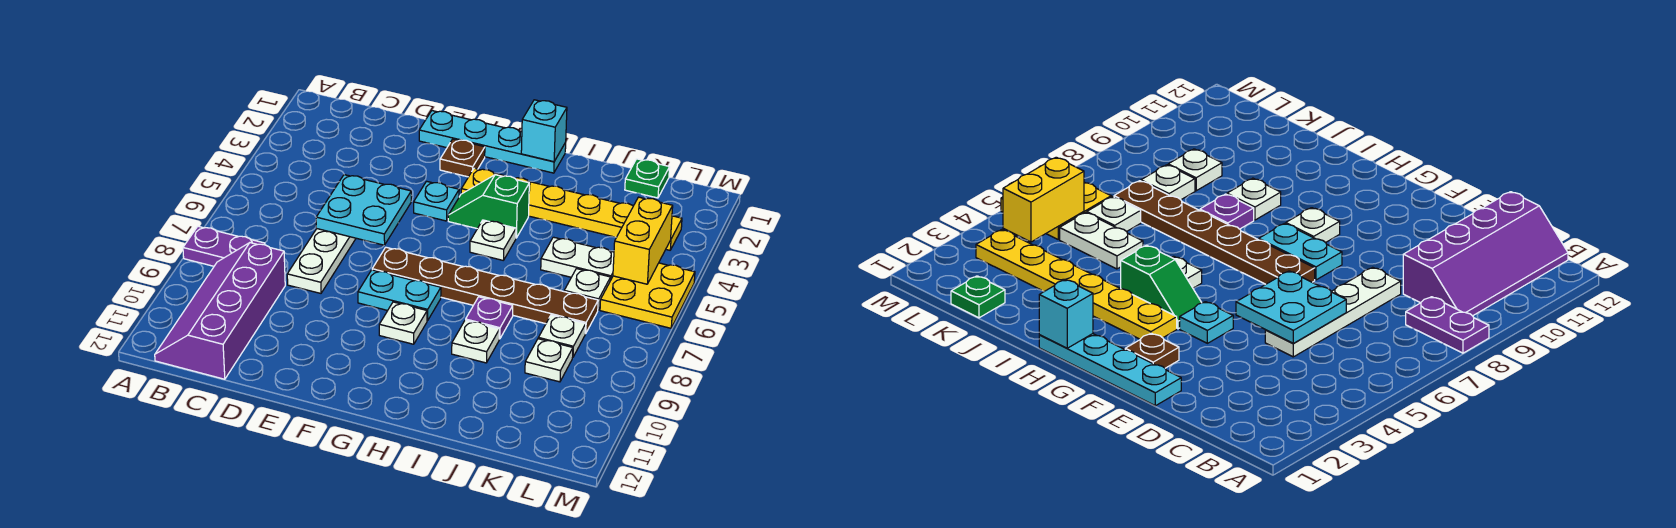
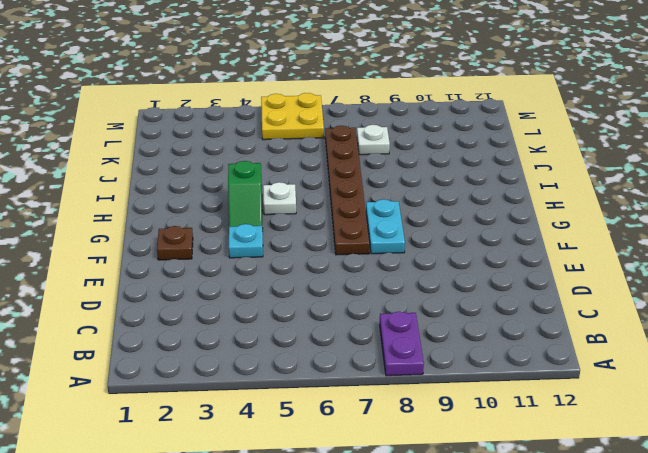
none -> purple 2x4 slope [155,243,285,379]
none -> white 1x4 plate [287,229,356,293]
none -> cyan 1x4 plate [419,111,566,173]

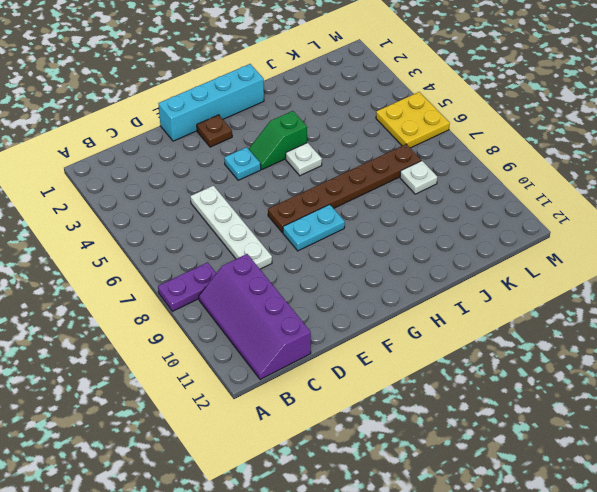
cyan 1x4 brick [158,64,264,141] -> cyan 1x4 plate [419,111,566,173]
none -> yellow 1x6 plate [461,168,682,250]
none -> white 1x1 plate [379,302,427,344]
none -> purple 1x1 plate [466,297,513,339]

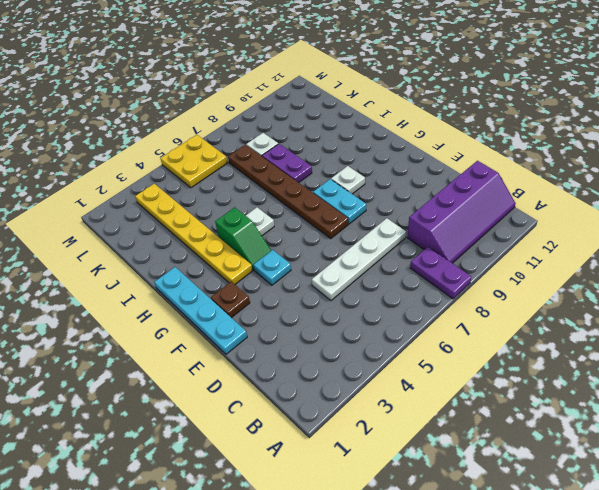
purple 1x2 plate [262,144,312,183] -> purple 1x1 plate [466,297,513,339]
none -> white 1x1 plate [452,320,500,363]
none -> white 1x2 plate [541,237,614,281]
none -> green 1x1 plate [625,159,670,198]

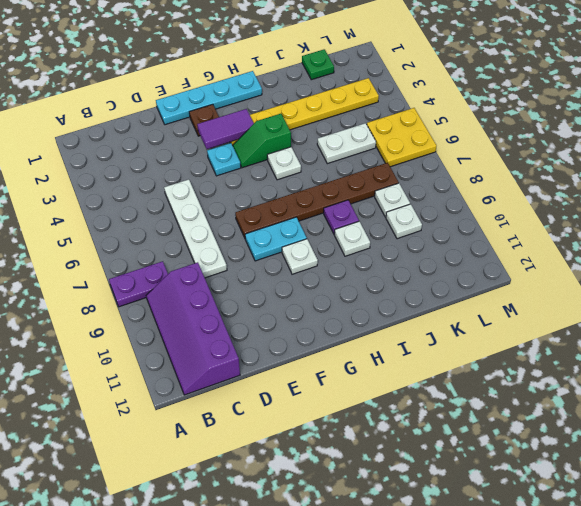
purple 1x2 tile [197,109,254,149] -> none
none -> white 1x1 plate [564,269,611,310]
none -> cyan 2x2 plate [316,175,411,245]
none -> cyan 1x1 brick [521,100,567,162]

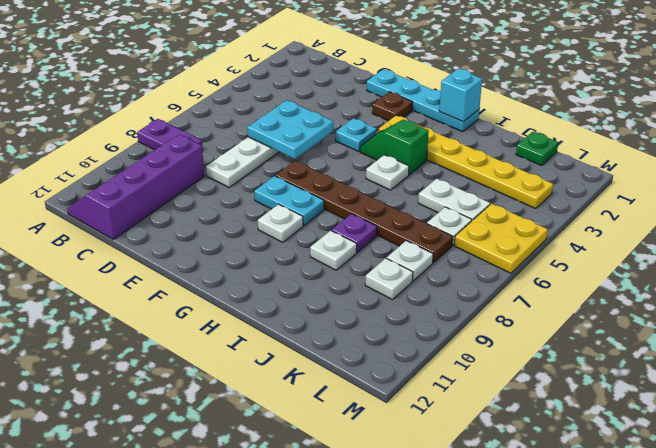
none -> yellow 1x2 brick [613,197,673,284]

